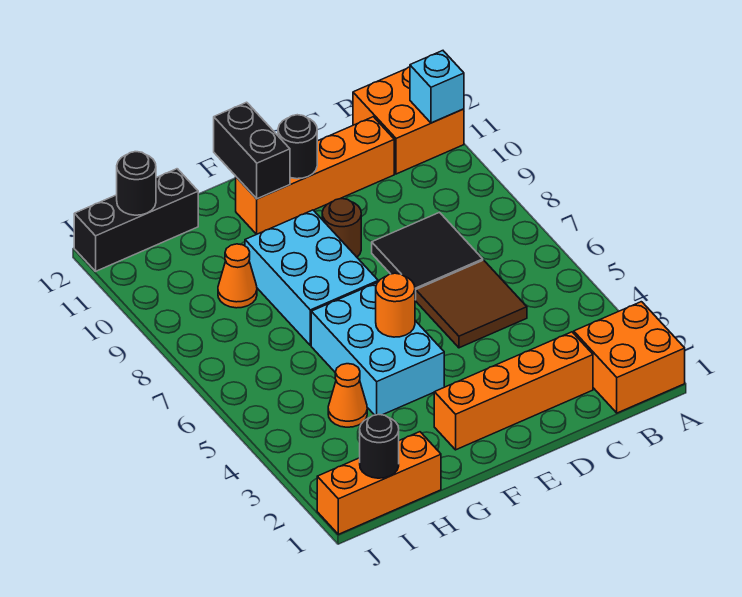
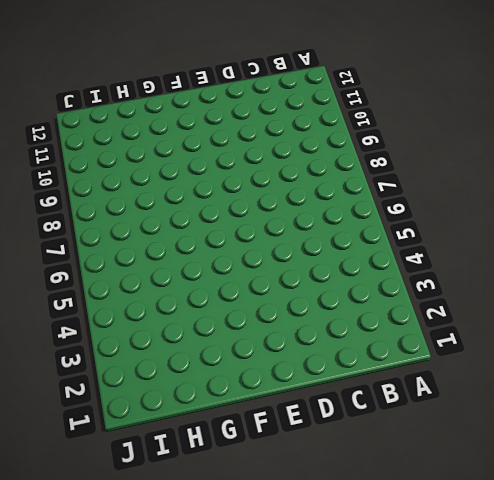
none -> orange 2x2 brick [574,302,685,413]
none -> orange 2x2 brick [353,67,464,174]
none -> orange 1x4 brick [434,332,593,450]

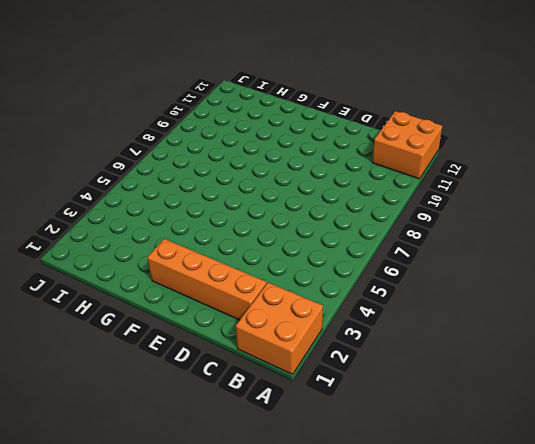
none -> brown 2x2 tile [416,260,527,348]
none -> black 2x2 tile [372,212,483,300]
none -> orange 1x4 brick [236,117,394,234]

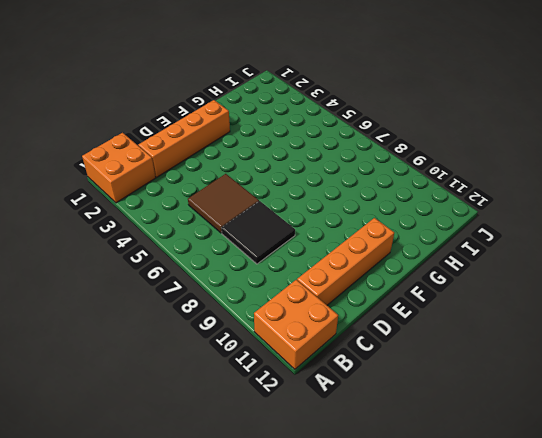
none -> brown 1x1 round brick [322,199,361,257]
none -> cyan 2x3 brick [311,283,444,415]
none -> cyan 2x3 brick [245,210,378,345]

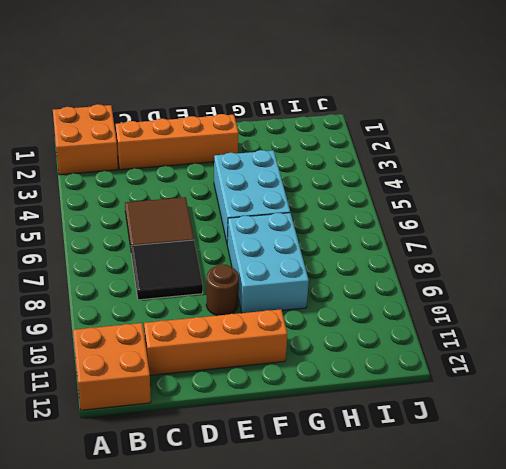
none -> orange 1x3 brick [317,432,441,534]
none -> orange 1x1 cone [328,364,367,427]
none -> orange 1x1 cone [218,244,257,308]

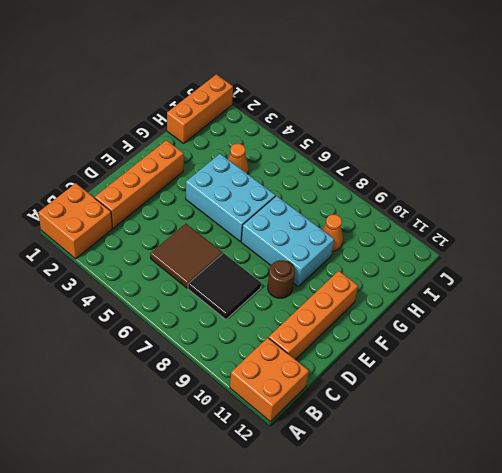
none -> black 1x3 brick [74,169,198,271]
none -> cyan 1x1 brick [410,51,464,123]
none -> black 1x1 round brick [278,115,317,179]

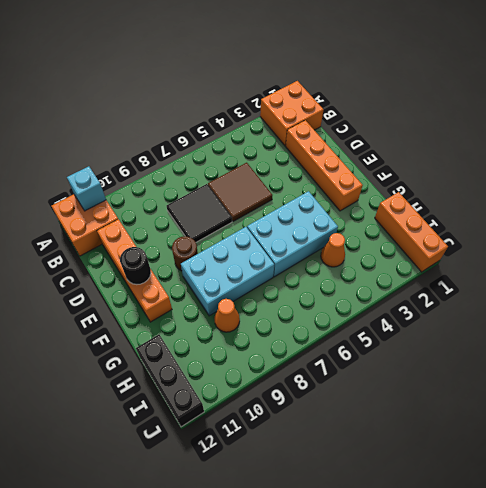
none -> orange 1x1 round brick [376,273,415,337]
none -> black 1x2 brick [214,102,290,199]
none -> black 1x1 round brick [360,414,399,478]

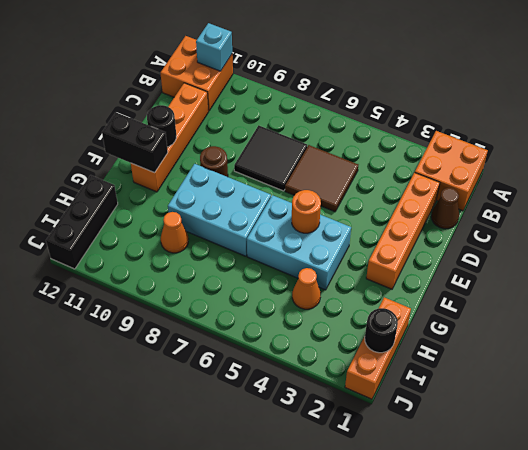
brown 1x1 cone [431,188,459,229] -> none
none -> black 1x1 round brick [117,152,156,215]

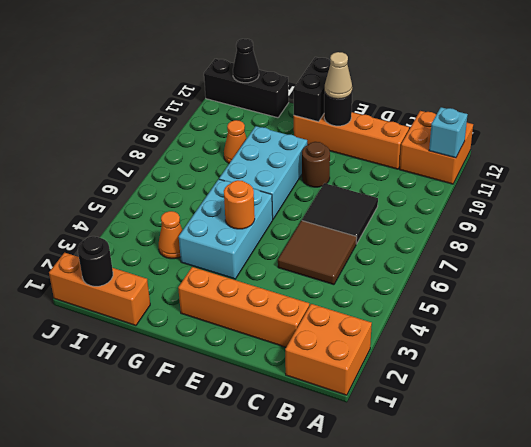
tan 1x1 cone [325,52,352,99] -> none
black 1x1 cone [233,39,259,83] -> black 1x1 round brick [117,152,156,215]

